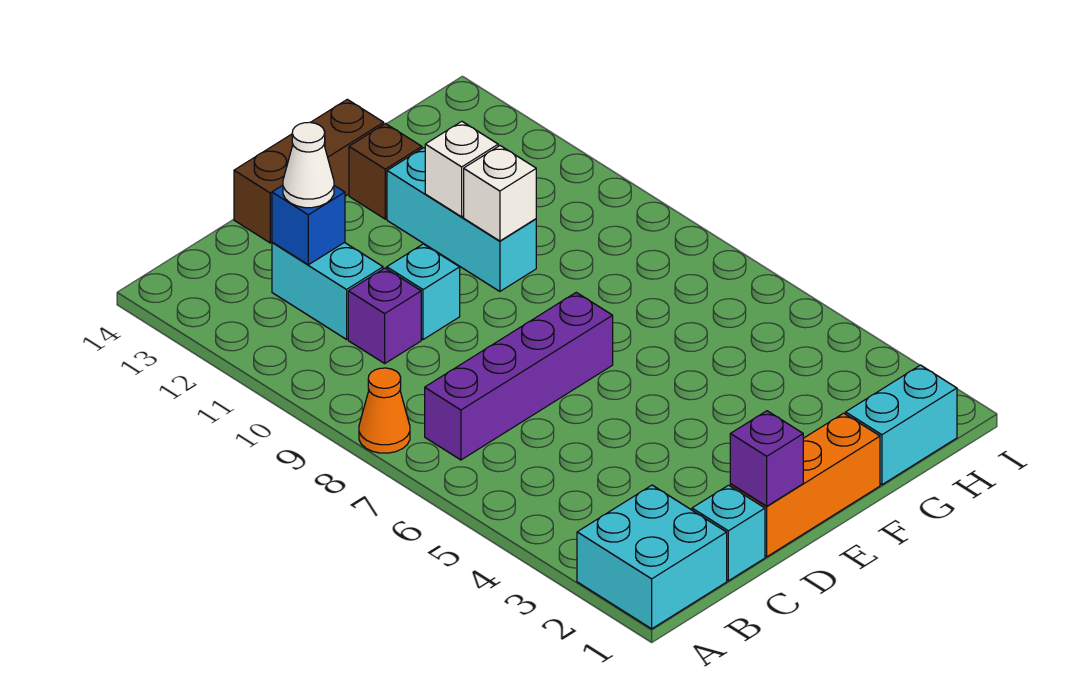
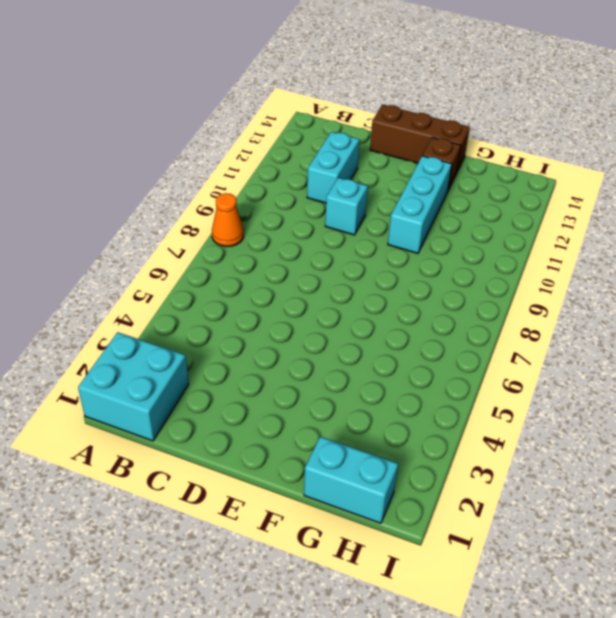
none -> purple 1x4 brick [425,292,613,460]
none -> cyan 1x1 brick [692,485,765,581]
none -> purple 1x1 brick [348,268,421,363]

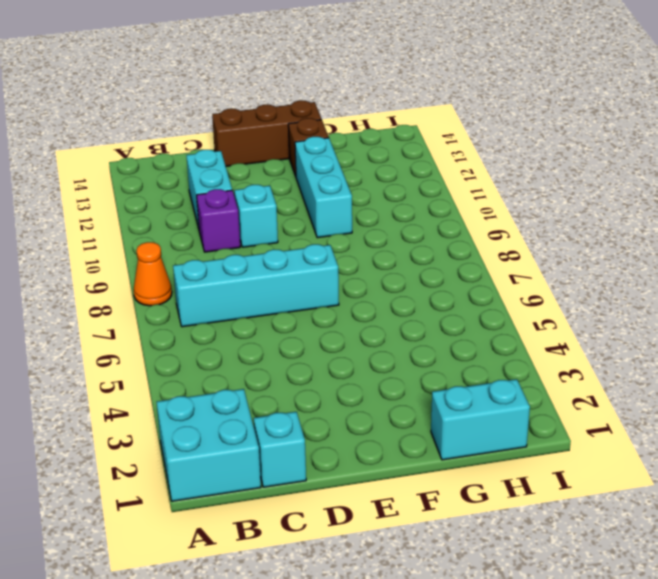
cyan 1x4 brick [173,244,339,327] -> purple 1x4 brick [425,292,613,460]
none -> orange 1x3 brick [730,413,880,557]
none -> blue 1x1 brick [272,185,345,265]
none -> purple 1x1 brick [730,411,803,506]

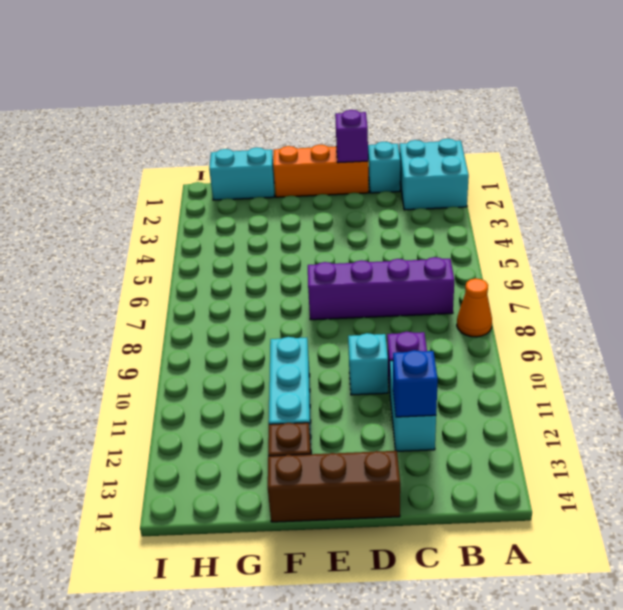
none -> white 1x1 brick [464,146,536,241]
none -> white 1x1 brick [425,121,498,217]
none -> white 1x1 cone [283,122,334,208]

